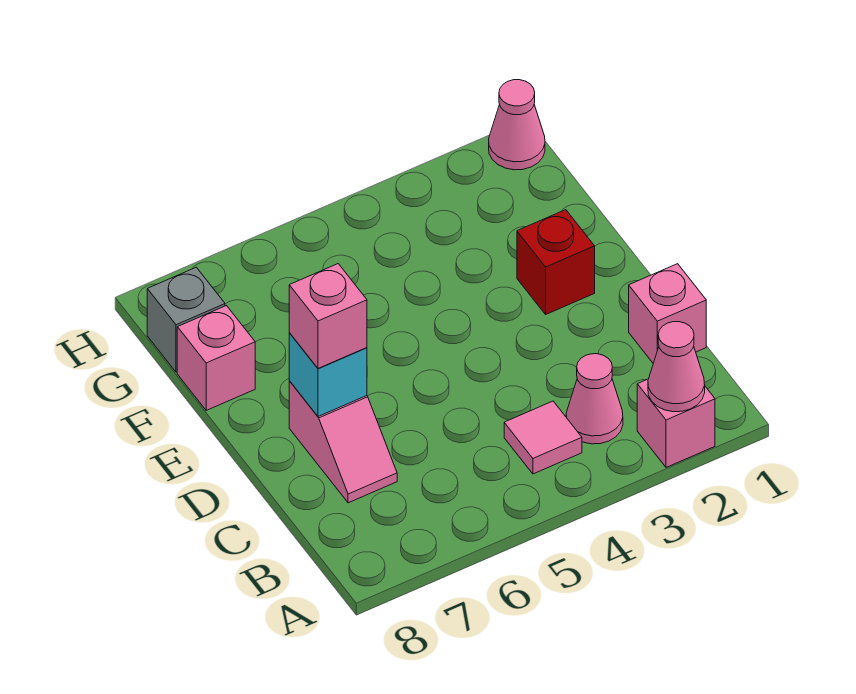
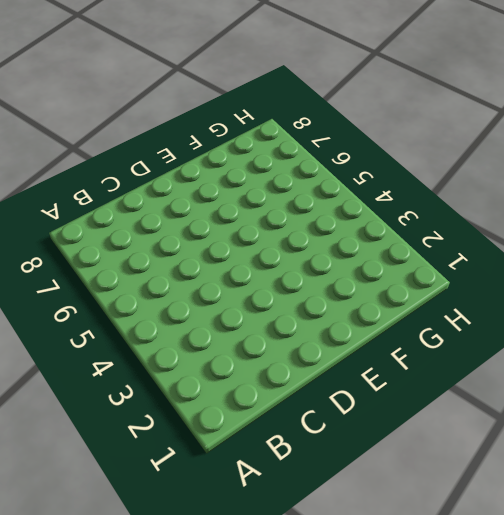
none -> pink 1x1 brick [637,379,715,467]
none -> pink 1x1 cone [566,354,623,444]
none -> pink 1x1 tile [504,401,582,474]

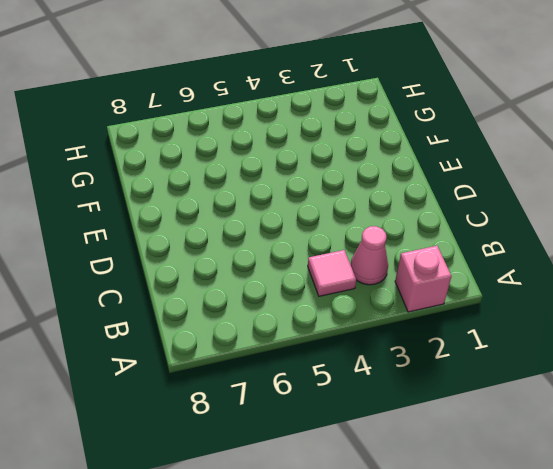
none -> pink 1x1 brick [629,264,706,363]
none -> pink 1x2 slope [289,381,397,503]
none -> red 1x1 brick [517,210,595,314]

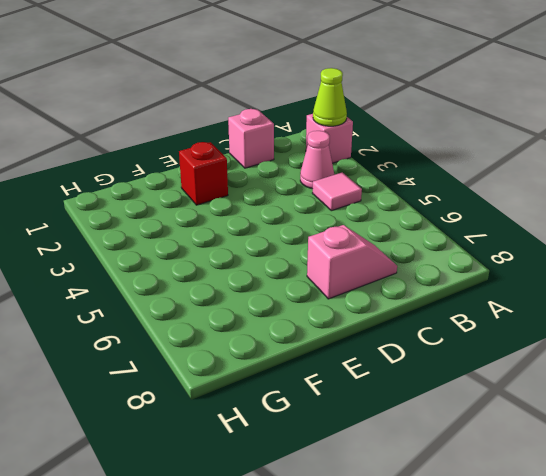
lime 1x1 cone [313,68,347,126] -> pink 1x1 cone [648,322,705,412]
none -> pink 1x1 brick [177,306,255,410]
none -> grey 1x1 brick [147,267,225,372]
none -> pink 1x1 cone [489,80,545,170]

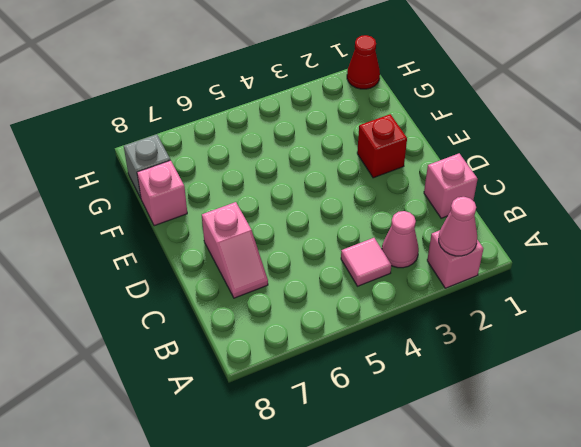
red 1x1 cone [347,35,380,89] -> pink 1x1 cone [489,80,545,170]
none -> cyan 1x1 brick [289,333,367,416]
none -> pink 1x1 brick [289,264,367,368]

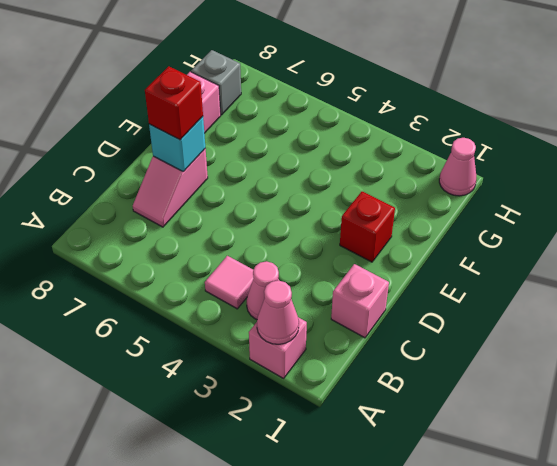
red 1x1 brick [145,66,203,140] -> pink 1x1 brick [289,264,367,368]

